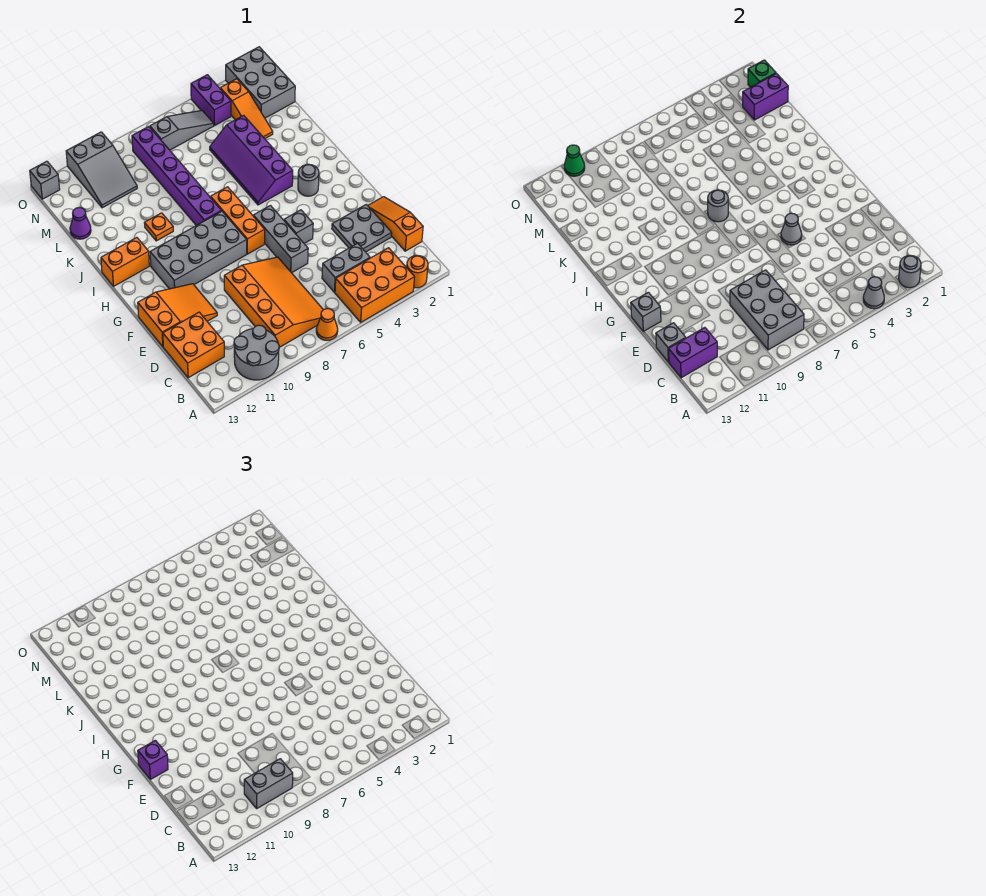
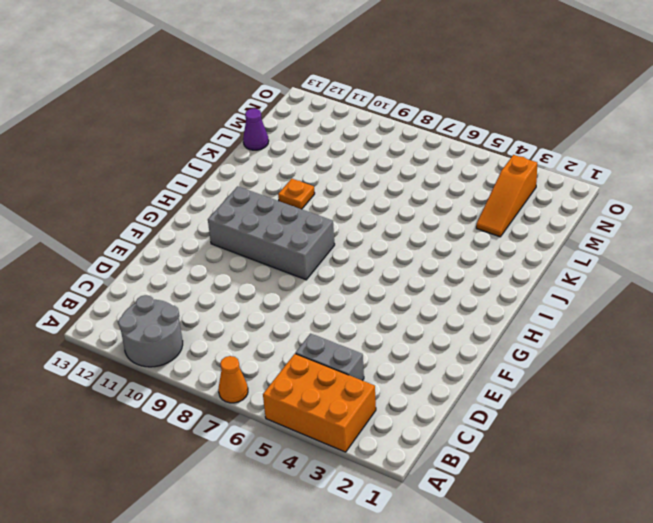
none -> orange 1x1 round brick [407,255,428,288]
none -> orange 3x4 slope [224,257,323,347]
none -> orange 1x3 slope [368,197,423,251]
none -> orange 2x2 brick [163,312,224,378]

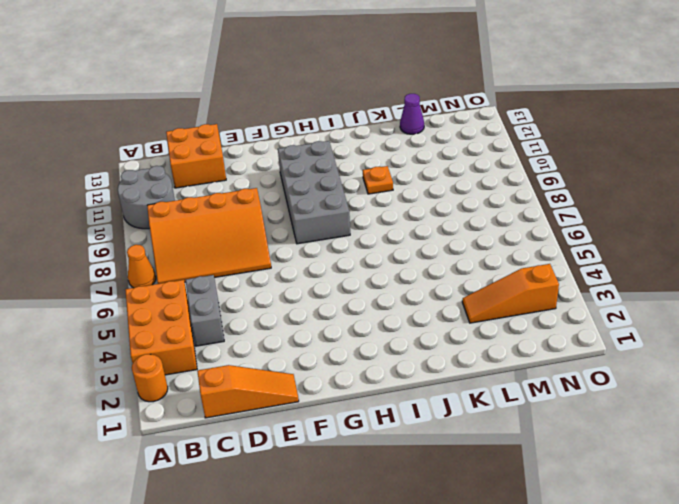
none -> grey 2x2 plate [332,205,392,252]
none -> grey 1x3 brick [253,206,308,273]
none -> orange 2x3 slope [138,284,217,347]
none -> grey 1x1 brick [284,210,313,243]

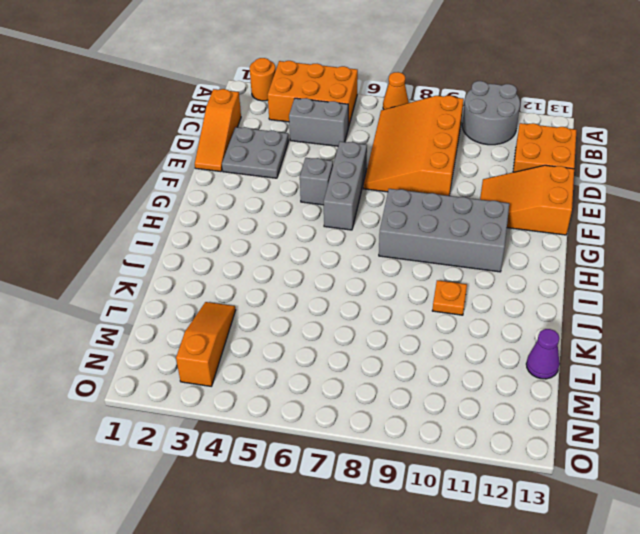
none -> orange 1x3 brick [211,187,265,254]
none -> grey 1x1 round brick [298,164,319,196]
none -> purple 2x4 slope [210,115,293,205]
none -> purple 1x6 brick [132,127,221,225]

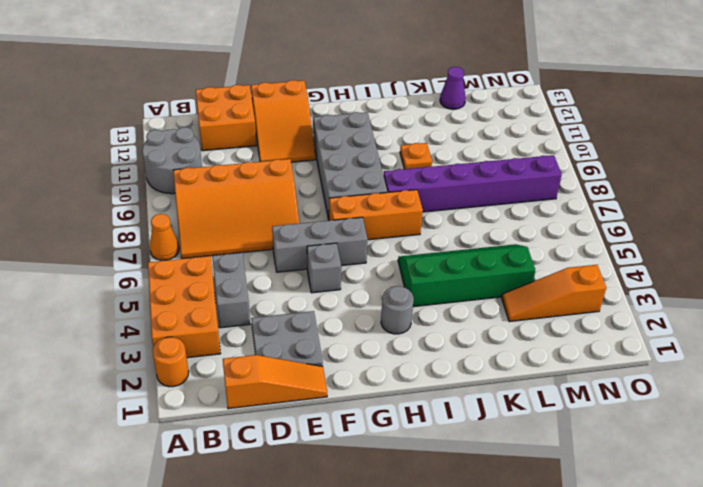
green 2x4 slope [398,244,535,307] -> purple 2x4 slope [210,115,293,205]
none -> orange 1x2 brick [101,237,149,286]
none -> grey 2x3 brick [226,47,295,118]
none -> grey 2x3 slope [66,132,137,208]
none -> purple 1x2 brick [191,75,231,125]

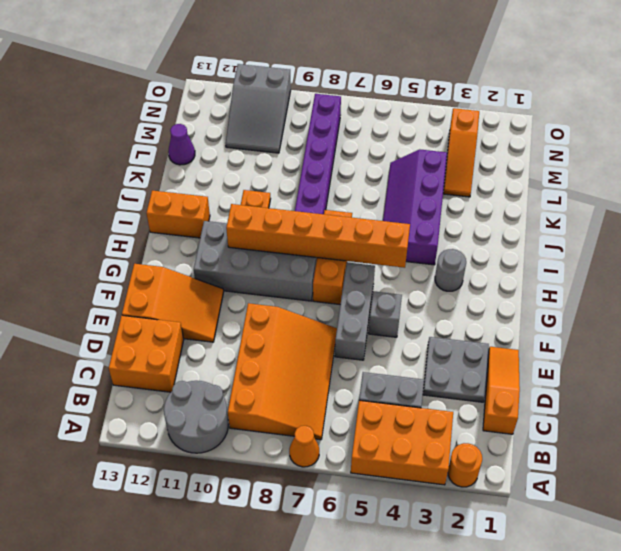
orange 1x6 brick [226,204,410,268] -> none
none -> grey 2x3 brick [226,47,295,118]
none -> purple 1x2 brick [191,75,231,125]
none -> grey 1x3 slope [150,111,214,150]
none -> grey 1x1 brick [30,161,60,199]

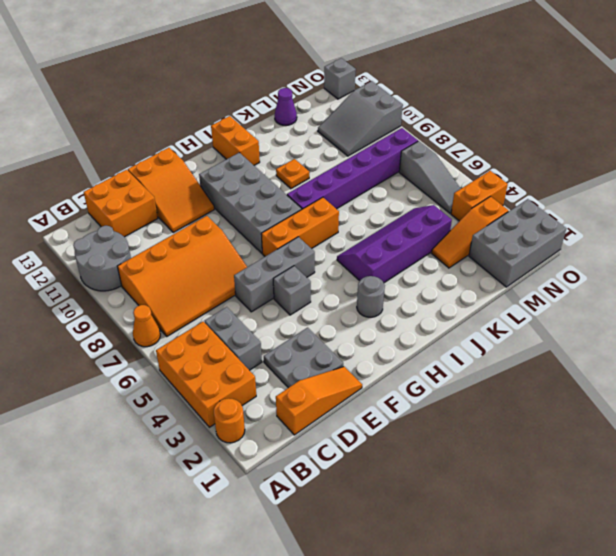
orange 1x2 brick [451,171,508,221] -> purple 1x2 brick [191,75,231,125]
none -> grey 1x1 round brick [899,255,921,288]
none -> grey 1x1 cone [863,277,884,309]
none -> grey 2x3 brick [730,270,804,350]
none -> purple 1x2 brick [669,328,717,378]

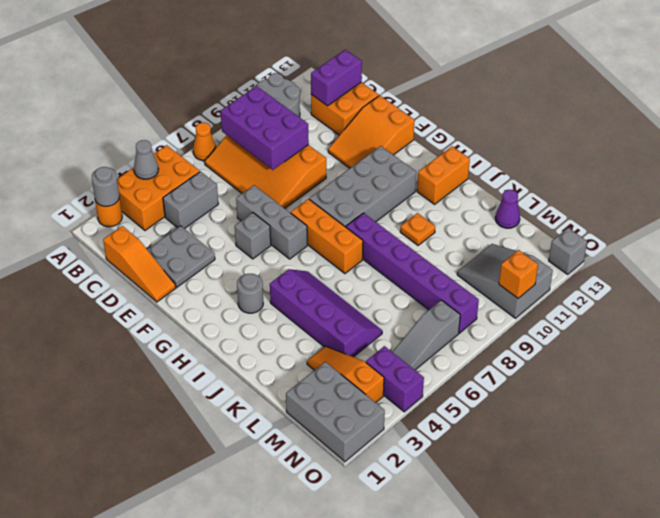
purple 2x3 brick [221,86,309,170] -> grey 2x3 brick [730,270,804,350]
orange 1x1 brick [499,250,538,298] -> none
none -> grey 1x1 brick [656,323,686,362]
none -> grey 1x1 cone [781,213,802,245]
none -> grey 1x1 brick [631,292,661,331]
none -> grey 1x1 round brick [708,190,728,222]

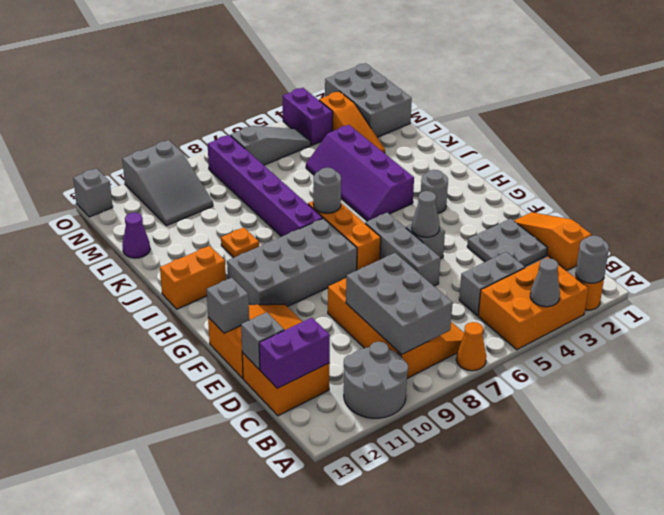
none -> purple 1x2 brick [742,73,788,120]
none -> green 1x1 brick [748,60,776,87]
none -> green 1x1 cone [564,145,585,176]
none -> grey 1x2 brick [244,759,293,808]

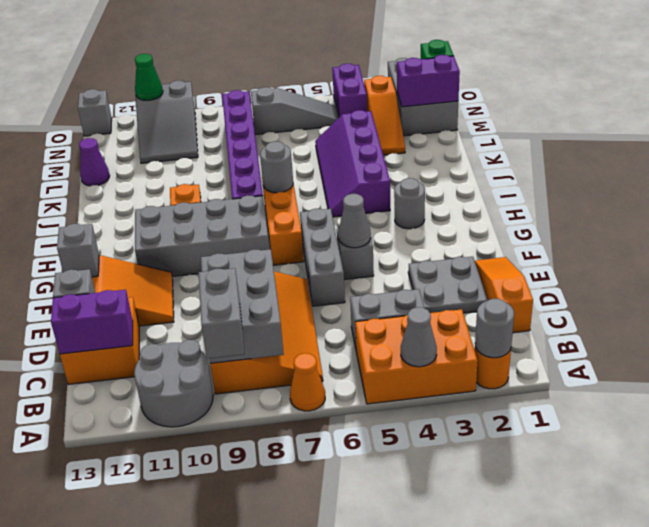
grey 1x2 brick [198,268,245,359] -> grey 1x2 brick turned to [244,759,293,808]
none -> orange 1x2 brick [101,237,149,286]
none -> purple 1x1 brick [138,740,168,779]

